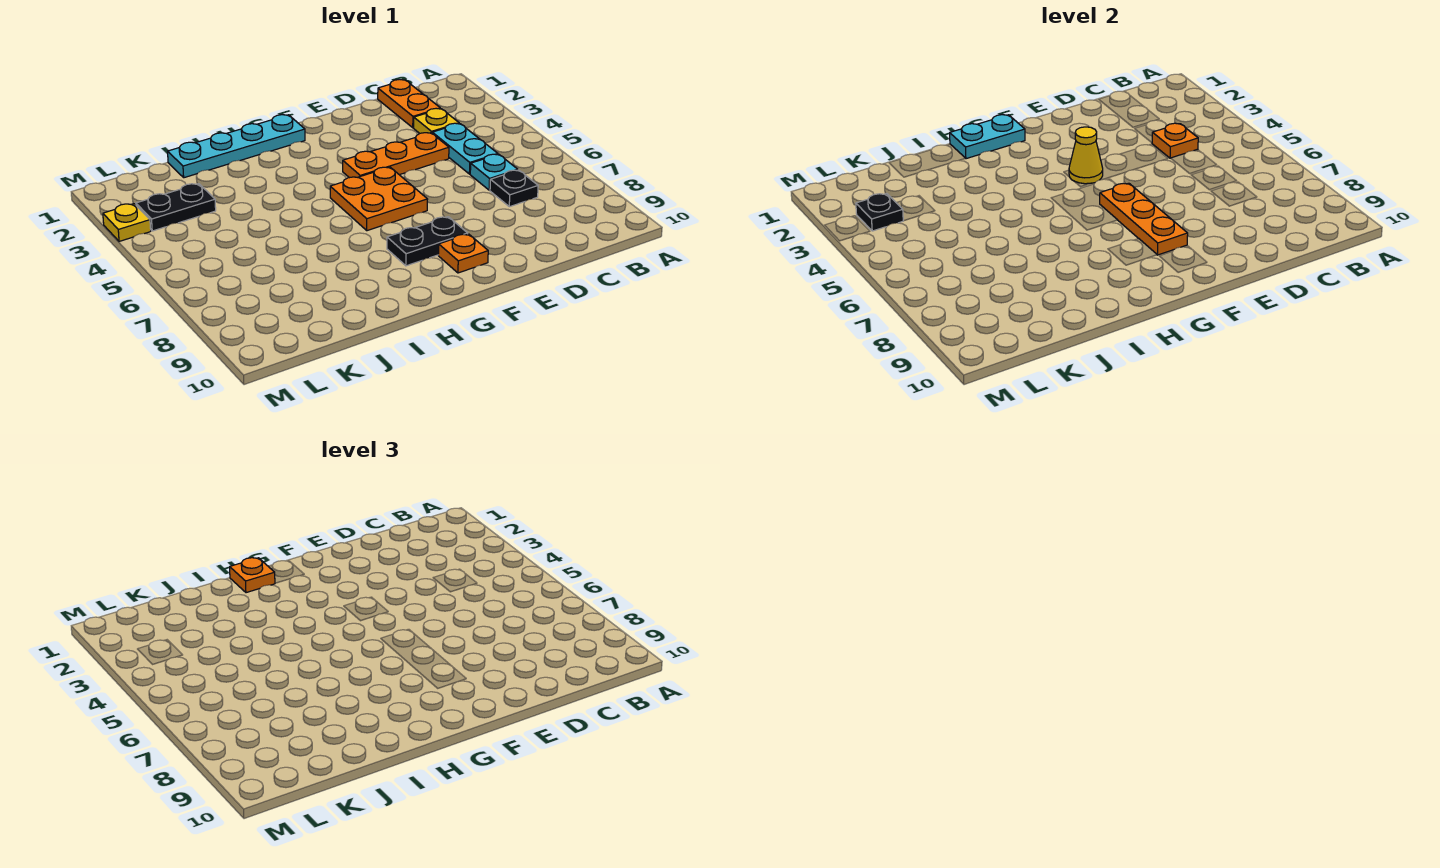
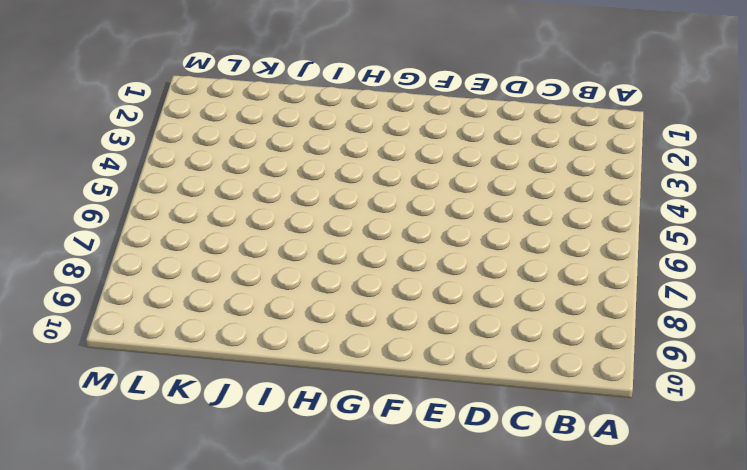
none -> orange 1x2 plate [378,79,440,128]
none -> yellow 1x1 plate [414,108,459,133]
none -> cyan 1x2 plate [432,123,498,174]

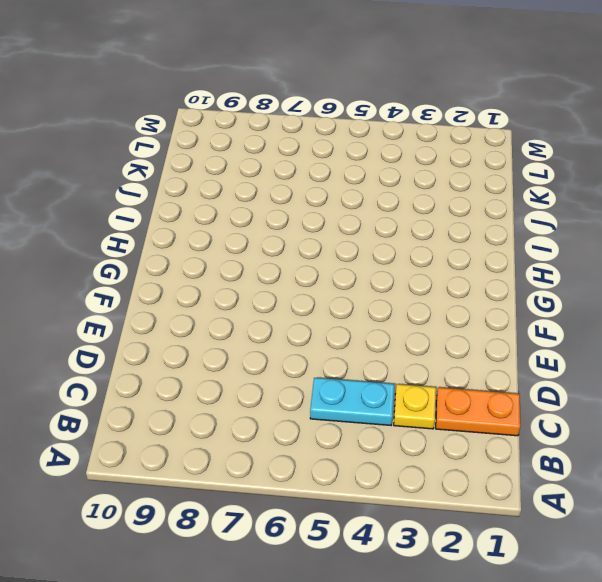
none -> cyan 1x1 plate [470,154,518,190]
none -> black 1x1 plate [490,170,538,207]
none -> orange 1x3 plate [343,133,449,178]

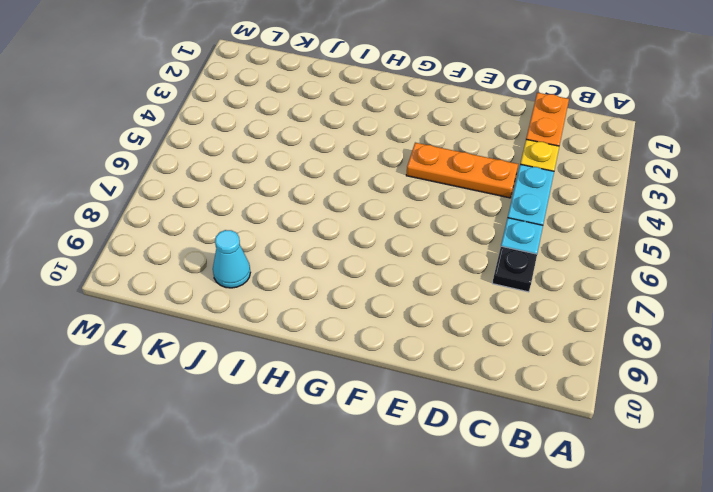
cyan 1x1 cone [213,230,250,288] -> none
none -> orange 2x2 plate [330,167,428,231]
none -> black 1x2 plate [387,217,468,266]
none -> orange 1x1 plate [438,234,488,273]

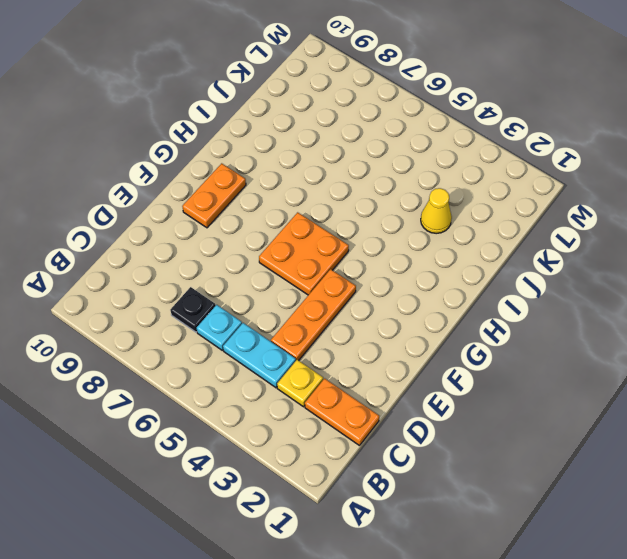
orange 1x2 plate [182,163,246,228] -> orange 1x1 plate [438,234,488,273]
yellow 1x1 cone [421,188,452,234] -> yellow 1x1 cone moved to [1069,127,1103,184]
none -> black 1x2 plate [387,217,468,266]
none -> cyan 1x4 plate [168,115,305,178]
none -> black 1x2 plate [136,184,216,231]

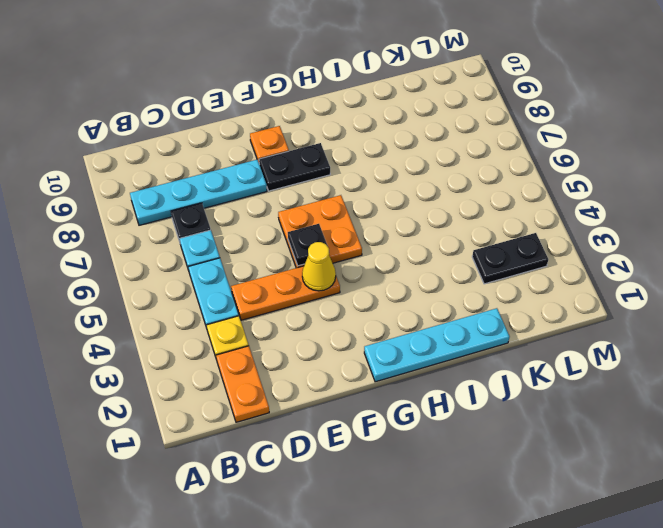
cyan 1x4 plate [130,160,267,225] -> none
black 1x1 plate [288,224,327,266] -> black 1x1 plate moved to [856,194,903,231]
none -> yellow 1x1 plate [103,204,151,241]
none -> orange 1x1 plate [1152,123,1198,158]
none -> orange 1x3 plate [1100,183,1188,255]

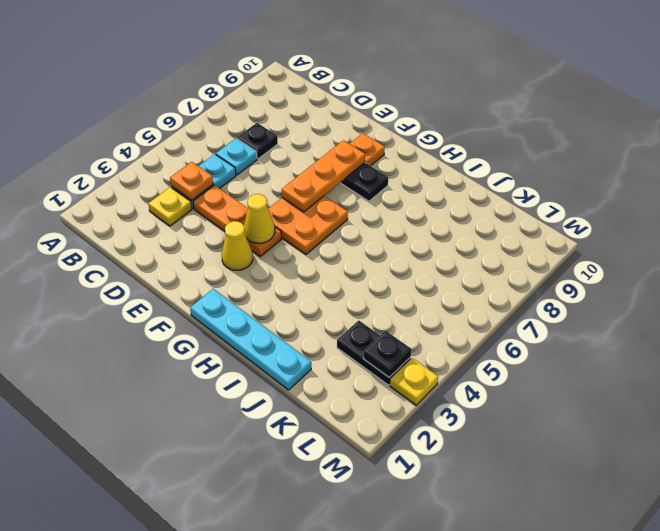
yellow 1x1 cone [222,221,253,270] -> none
none -> orange 1x2 plate [378,79,440,128]
none -> cyan 1x2 plate [950,115,1025,159]
none -> orange 1x1 plate [230,558,275,593]

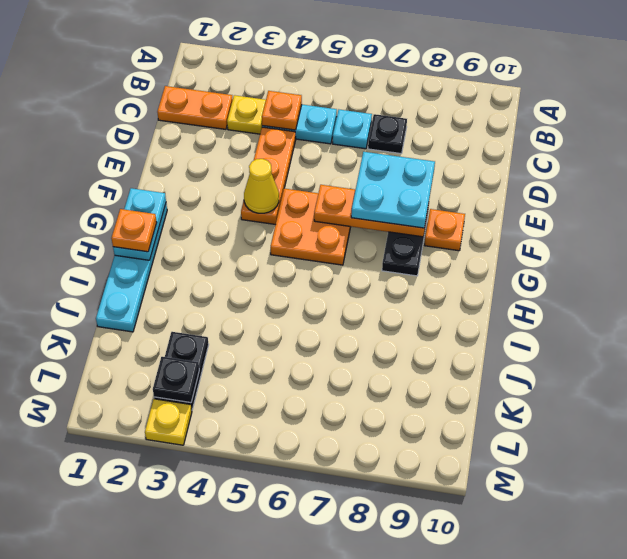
cyan 2x2 plate [351,152,435,228] -> none

